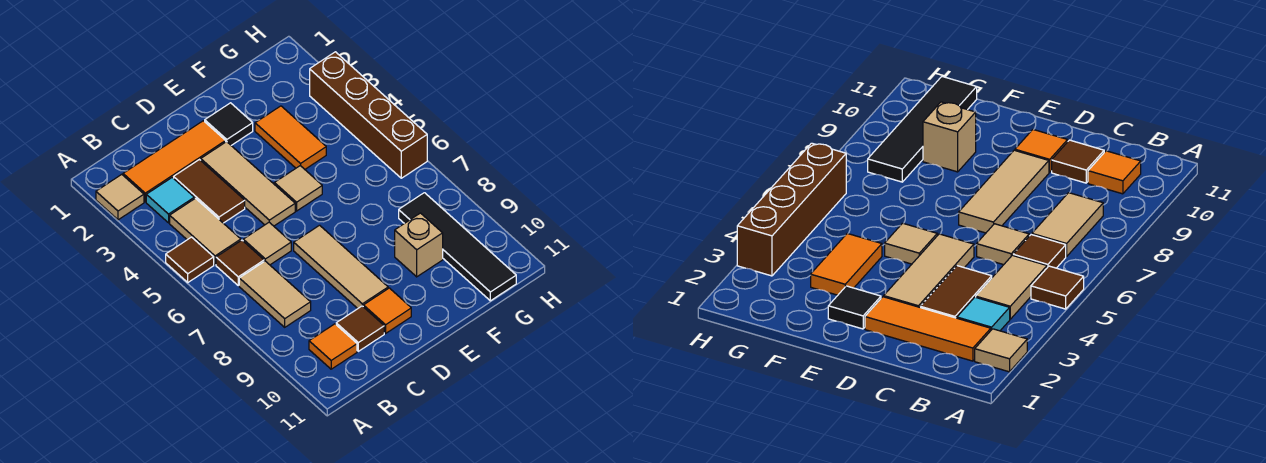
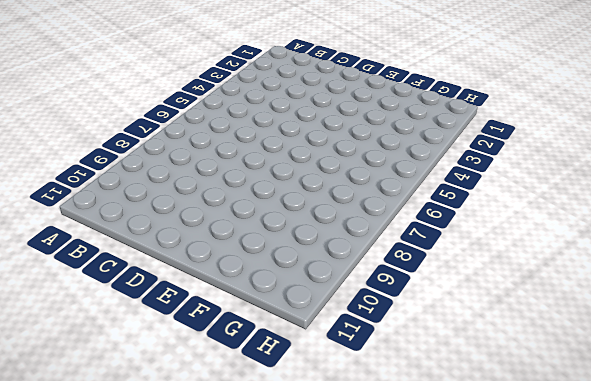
none -> tan 1x1 tile [96,174,144,220]
none -> brown 1x1 tile [166,237,214,282]
none -> orange 1x3 tile [123,121,226,202]

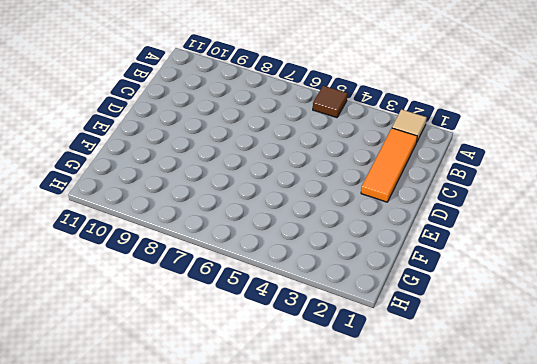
none -> cyan 1x1 tile [146,178,194,223]
none -> tan 1x2 tile [170,198,241,265]
none -> brown 1x1 tile [216,240,264,285]

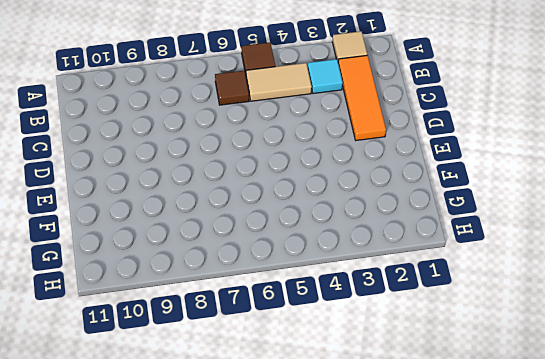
none -> tan 1x2 tile [239,261,311,327]
none -> orange 1x1 tile [309,324,357,369]
none -> brown 1x2 tile [174,160,245,223]

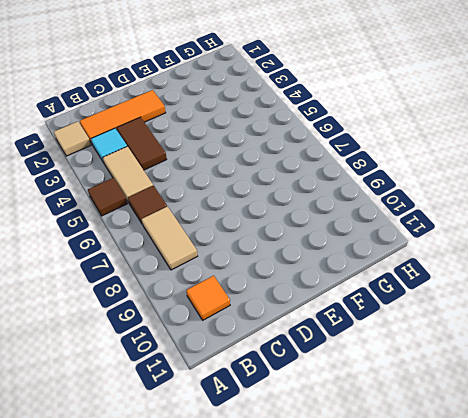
none -> tan 1x1 tile [243,222,291,265]
none -> brown 1x1 tile [336,306,384,351]
none -> tan 1x3 tile [201,142,295,226]

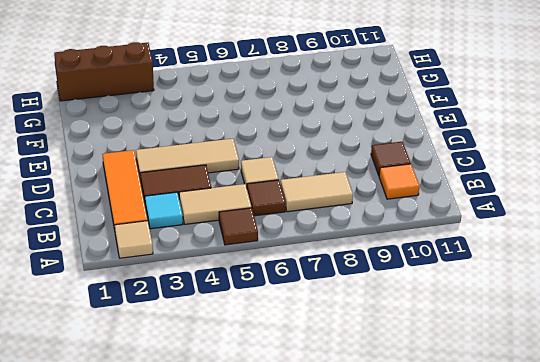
brown 1x3 brick [54,42,154,101] -> brown 1x4 brick [310,52,427,178]
none -> tan 1x3 tile [294,225,388,308]
none -> orange 1x1 tile [363,288,411,333]
none -> black 1x1 tile [205,103,253,145]

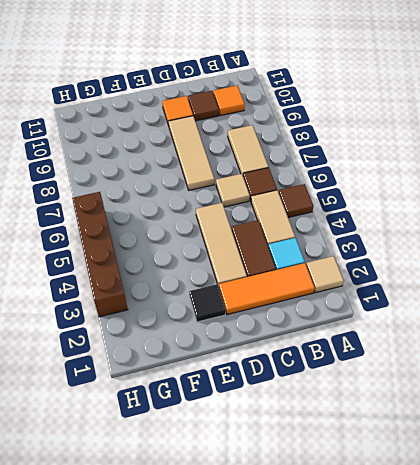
none -> tan 1x1 tile [274,166,322,211]
none -> orange 1x2 tile [255,106,326,169]
none -> tan 1x1 brick [395,213,443,277]

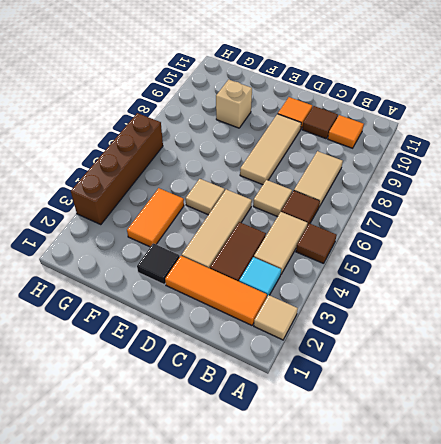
none -> black 1x4 tile [399,193,516,301]

